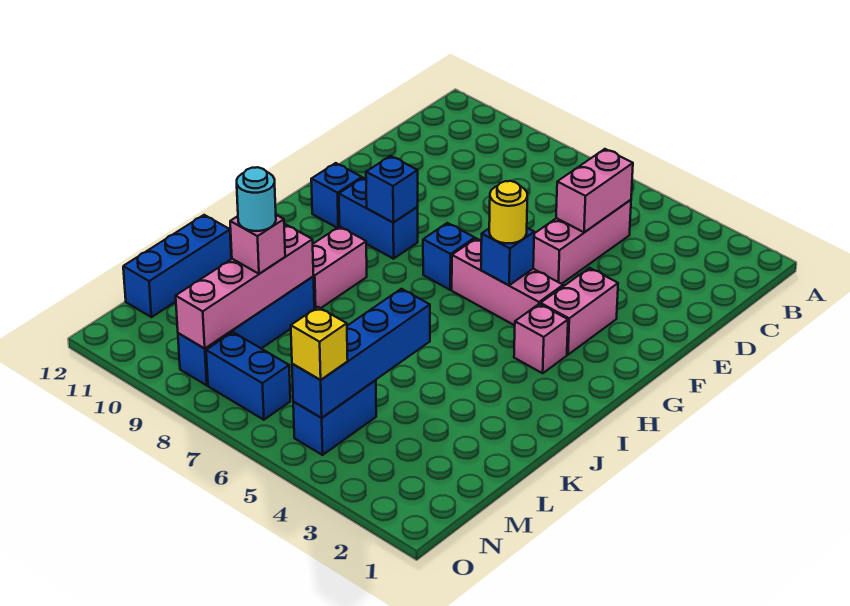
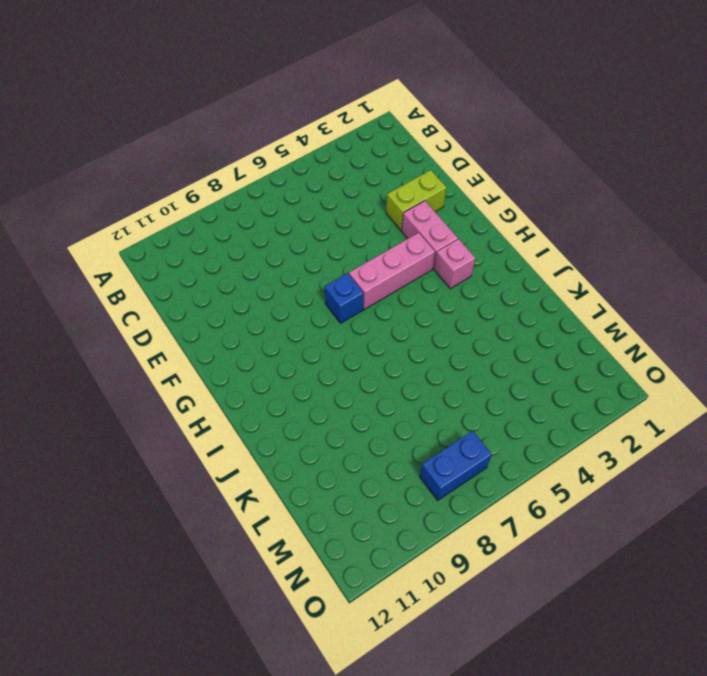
lime 1x2 brick [386,170,446,231] -> none
none -> pink 1x3 brick [533,200,631,284]
none -> blue 1x2 brick [339,178,418,259]
none -> blue 1x1 brick [311,163,362,228]

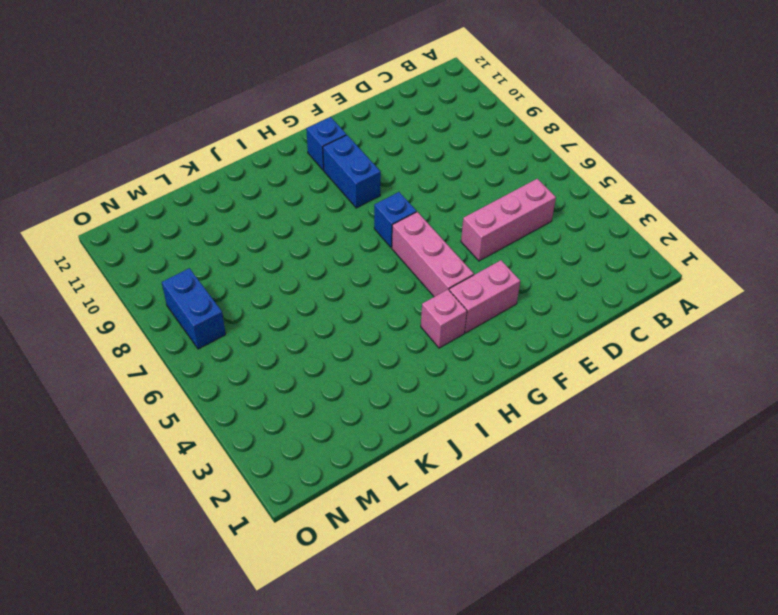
none -> pink 1x2 brick [313,226,367,309]
none -> blue 1x4 brick [178,277,314,385]
none -> blue 1x3 brick [123,215,231,317]

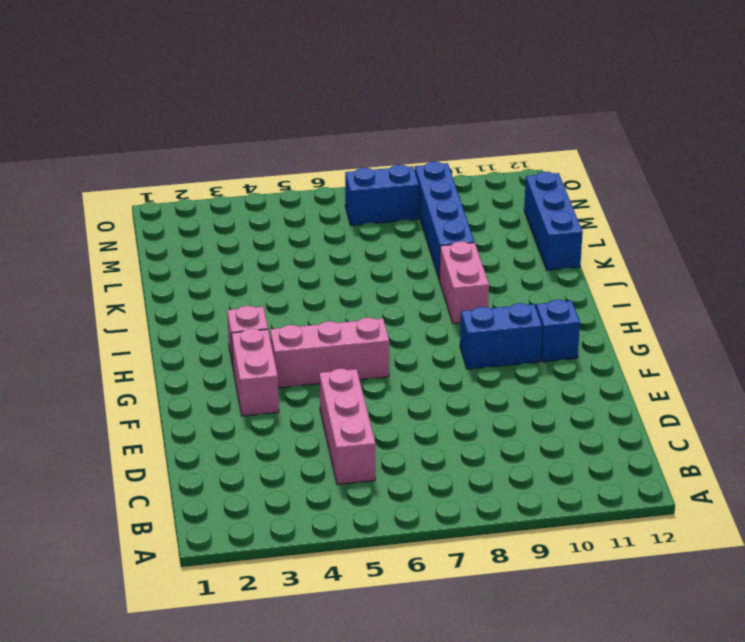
none -> blue 1x1 brick [423,223,475,290]
none -> blue 1x2 brick [293,380,376,455]
none -> pink 1x2 brick [556,149,633,232]

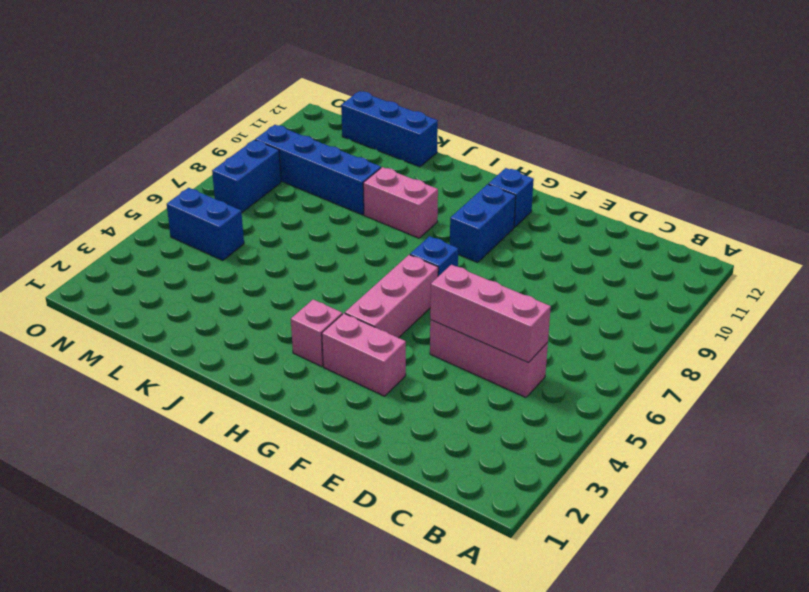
pink 1x3 brick [430,265,551,363] -> pink 1x2 brick [556,149,633,232]
none -> blue 1x1 brick [481,228,534,285]
none -> blue 1x1 brick [366,156,418,223]
none -> blue 1x4 brick [292,289,430,418]

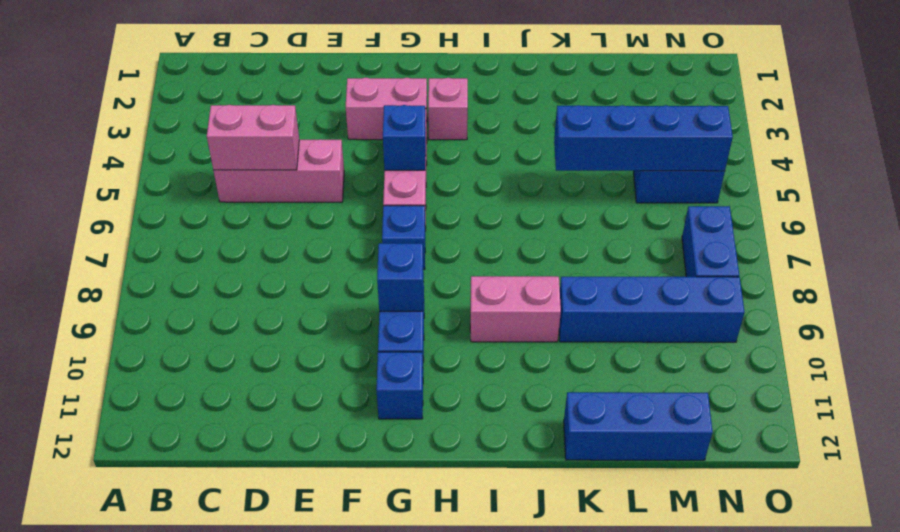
none -> pink 1x4 brick [176,224,313,349]
none -> yellow 1x1 round brick [489,181,527,243]
none -> pink 1x1 brick [230,215,285,274]

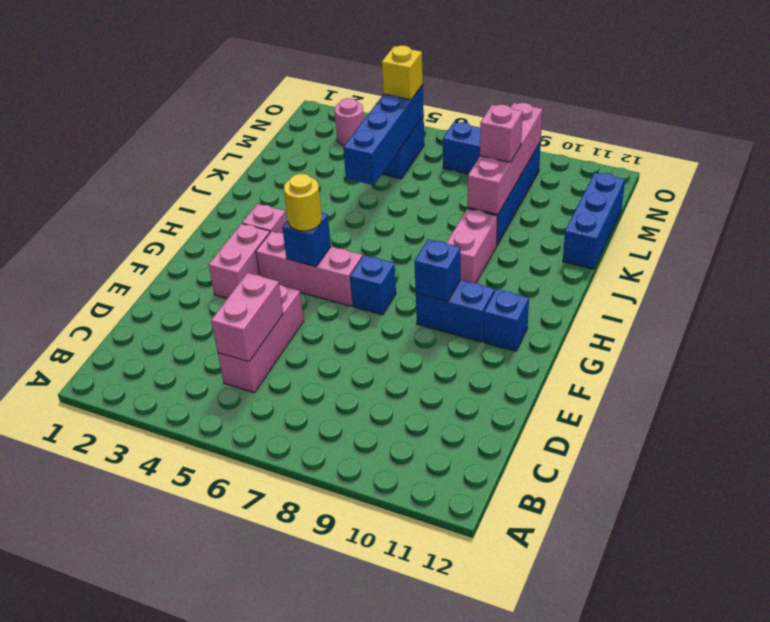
pink 1x1 round brick [335,98,364,146] -> none
none -> cyan 1x1 round brick [237,167,276,231]

